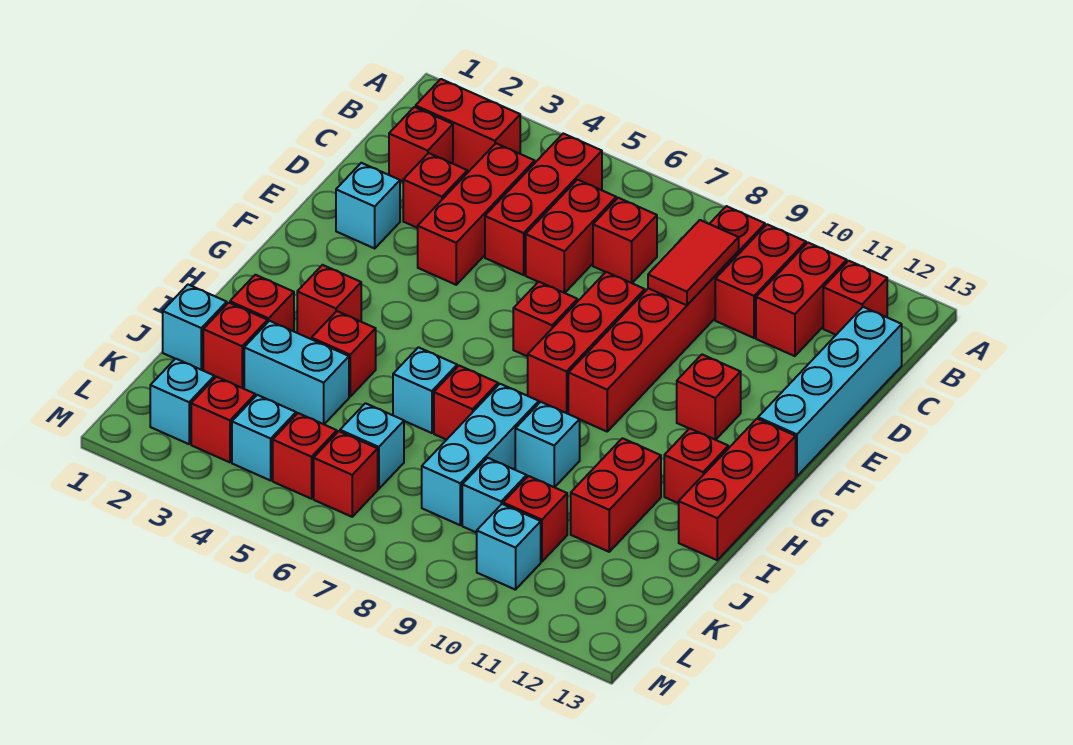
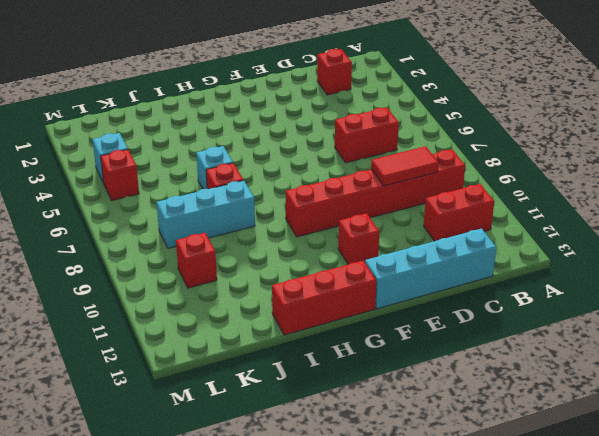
none -> red 1x2 brick [416,79,520,171]
none -> red 1x3 brick [485,134,602,275]
none -> red 1x2 brick [715,224,806,338]
none -> red 1x1 brick [823,261,887,335]

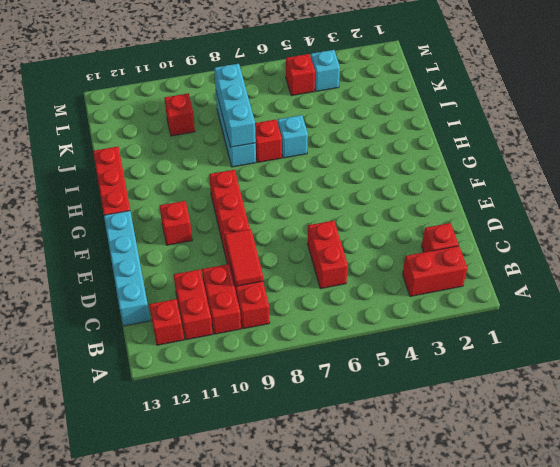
cyan 1x3 brick [214,64,256,147] -> none
none -> red 1x3 brick [485,134,602,275]
none -> red 1x3 brick [418,143,535,285]
none -> red 1x1 brick [593,198,657,283]
none -> red 1x1 brick [403,153,467,228]

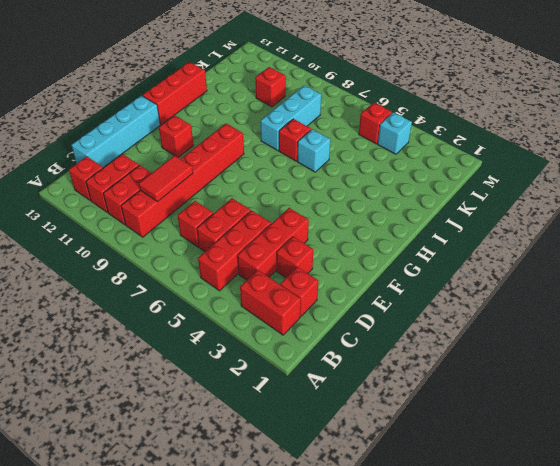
none -> cyan 1x1 brick [336,163,400,248]
none -> red 1x3 brick [528,272,645,413]
none -> red 1x1 brick [513,282,577,357]
none -> red 1x1 brick [297,265,361,339]

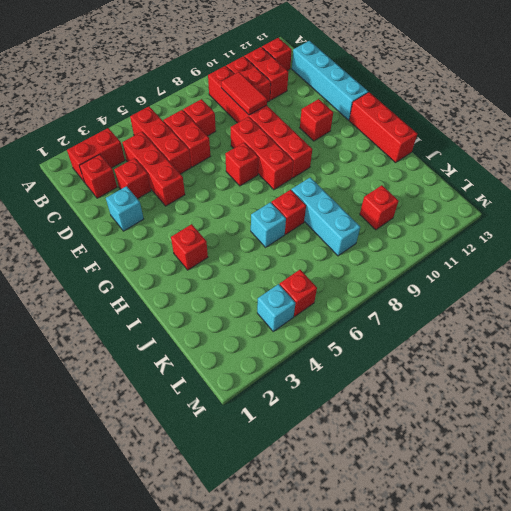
none -> red 1x1 brick [664,428,728,503]
none -> red 1x1 brick [230,275,294,331]
none -> red 1x1 brick [312,311,376,397]
none -> cyan 1x1 brick [515,402,580,487]

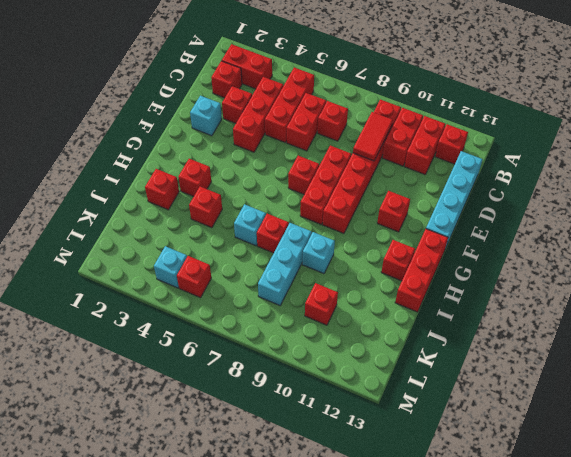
none -> red 1x2 brick [571,438,661,552]
none -> cyan 1x1 brick [163,285,227,370]
none -> red 1x1 brick [203,303,267,388]
none -> cyan 1x2 brick [244,321,349,424]

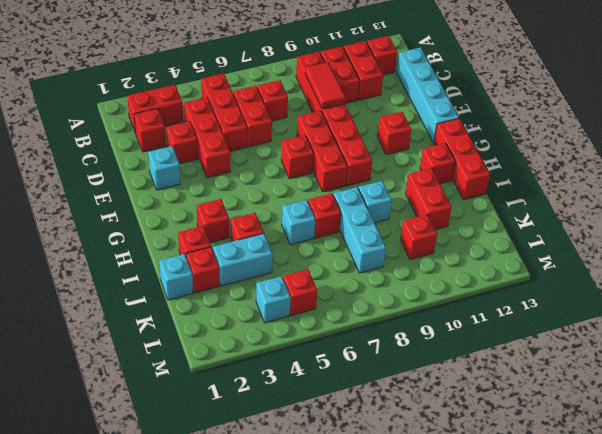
none -> cyan 1x1 brick [340,403,404,489]
none -> cyan 1x1 brick [462,458,527,533]
none -> cyan 1x1 brick [150,359,214,444]
none -> red 1x1 brick [191,377,255,462]

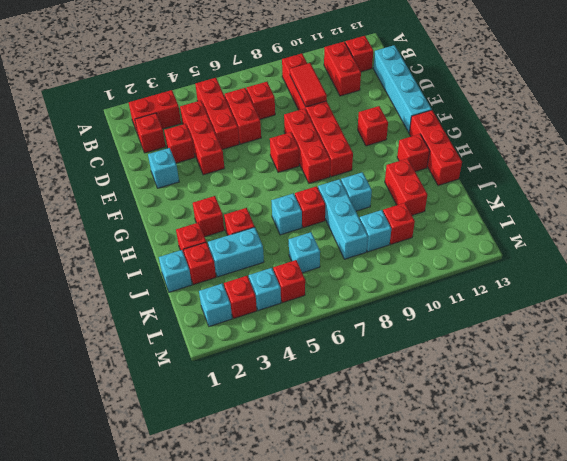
none -> red 1x2 brick [715,224,806,338]
none -> red 1x1 brick [314,431,378,517]
none -> cyan 1x1 brick [477,504,541,590]

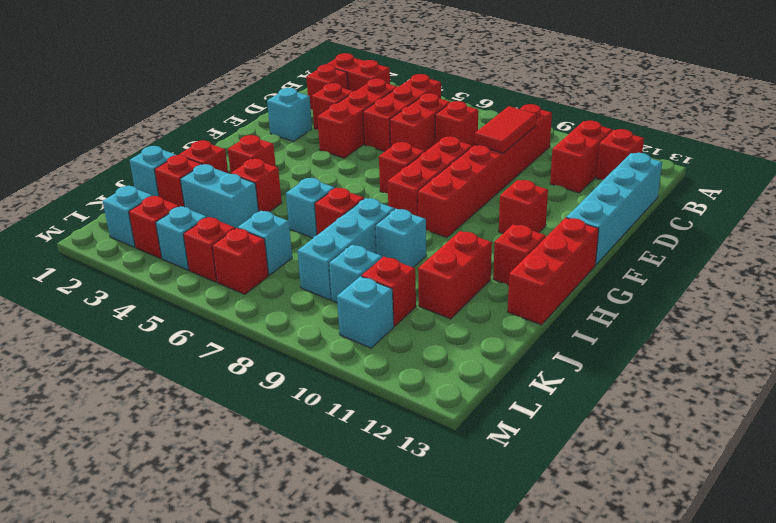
none -> red 1x2 brick [715,224,806,338]

